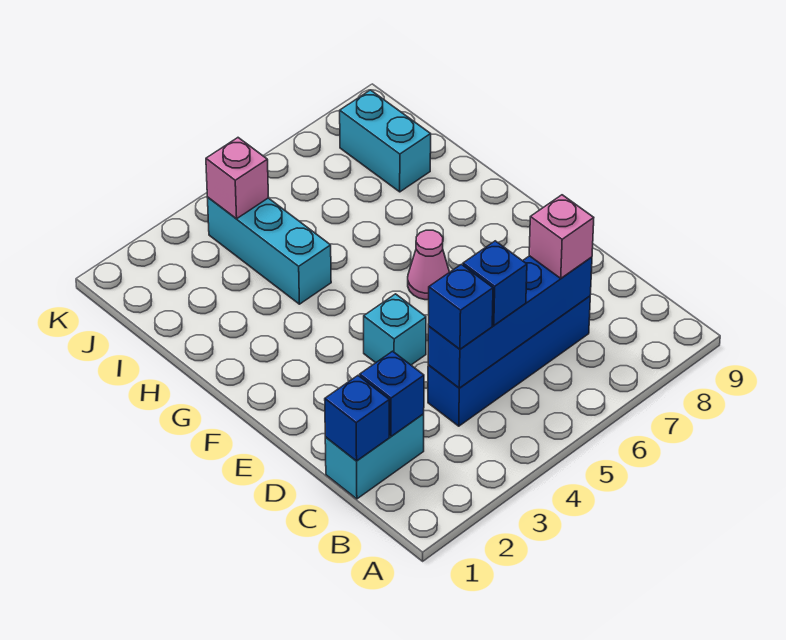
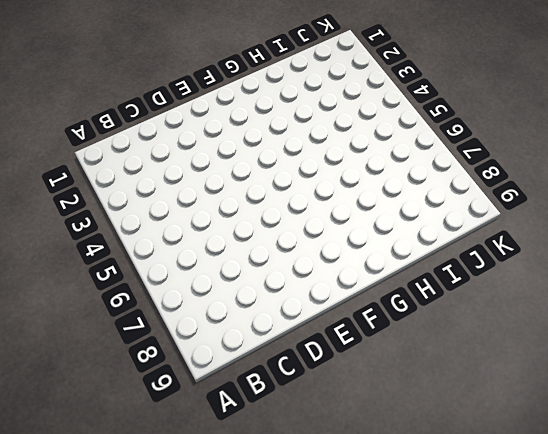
none -> cyan 1x2 brick [325,414,424,499]
none -> blue 1x4 brick [428,296,590,426]
none -> cyan 1x1 brick [364,294,426,365]

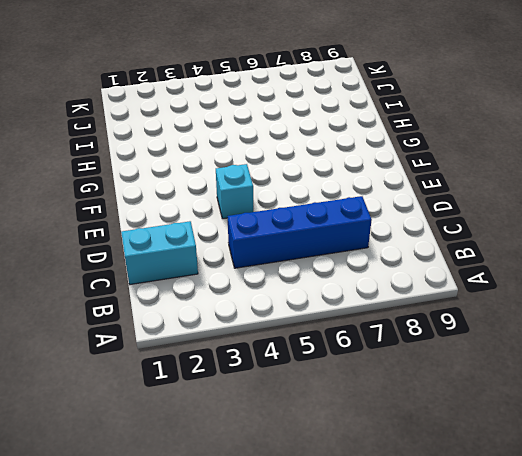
none -> pink 1x1 cone [408,230,449,300]
none -> cyan 1x3 brick [207,197,331,304]
none -> cyan 1x2 brick [340,90,431,192]

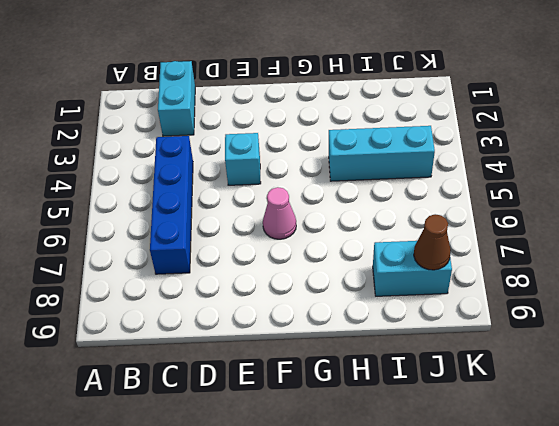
brown 1x1 cone [414,214,451,270] -> none
none -> blue 1x1 brick [325,376,389,461]
none -> blue 1x1 brick [360,351,424,436]
none -> blue 1x4 brick [428,256,592,388]

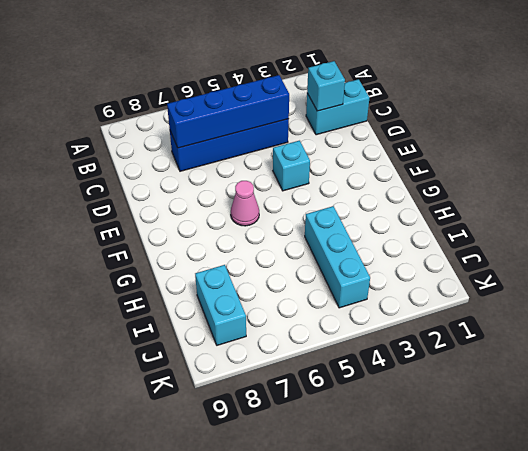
cyan 1x1 brick [307,61,345,111] -> blue 1x1 brick [360,351,424,436]
none -> blue 1x1 brick [325,376,389,461]
none -> pink 1x1 brick [206,138,269,219]
none -> blue 1x1 brick [428,264,493,349]

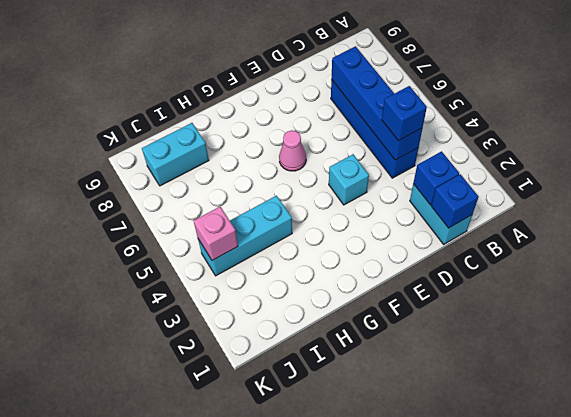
none -> blue 1x1 brick [463,241,527,325]
none -> pink 1x1 brick [529,195,594,278]

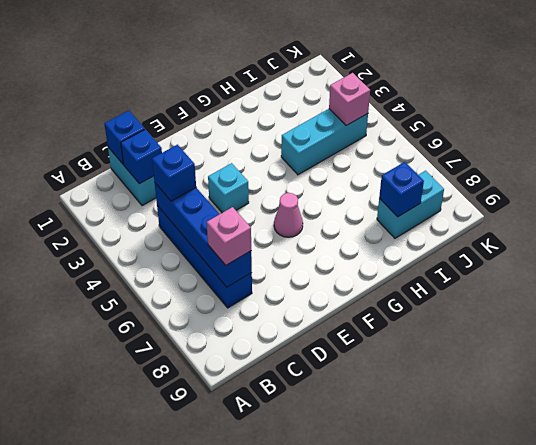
blue 1x1 brick [379,162,424,217] -> blue 1x1 brick moved to [463,241,527,325]

